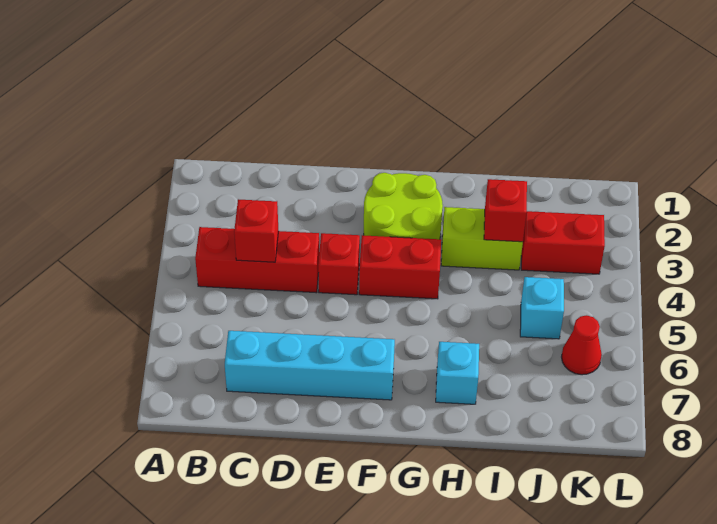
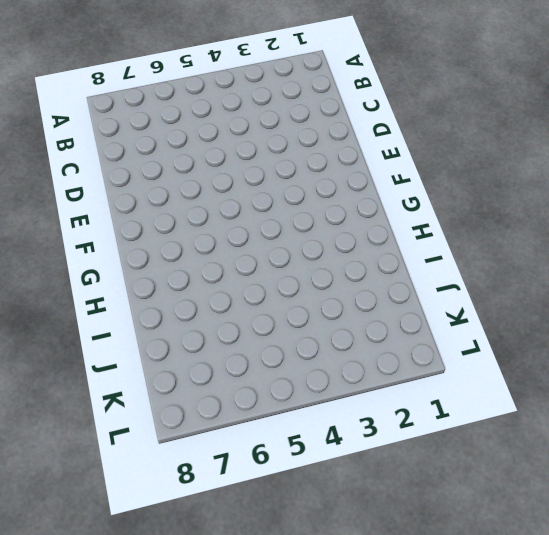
none -> red 1x3 brick [195,227,319,293]
none -> cyan 1x4 brick [225,331,395,400]
none -> red 1x1 brick [318,233,360,295]

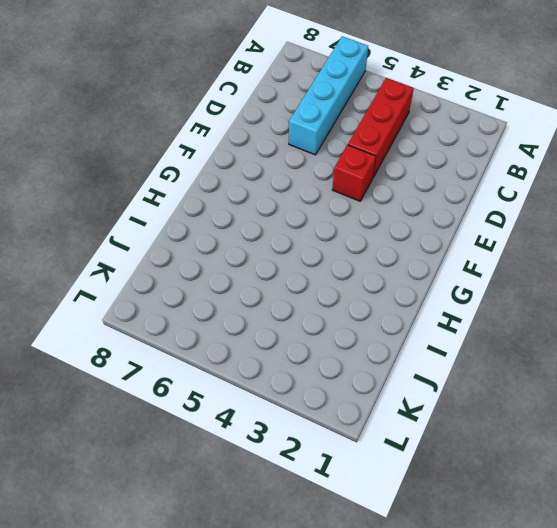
cyan 1x4 brick [289,36,368,155] -> cyan 1x4 brick moved to [225,331,395,400]
none -> lime 2x2 round brick [364,173,443,239]
none -> red 1x2 brick [359,235,441,299]
none -> lime 1x2 brick [441,207,523,270]

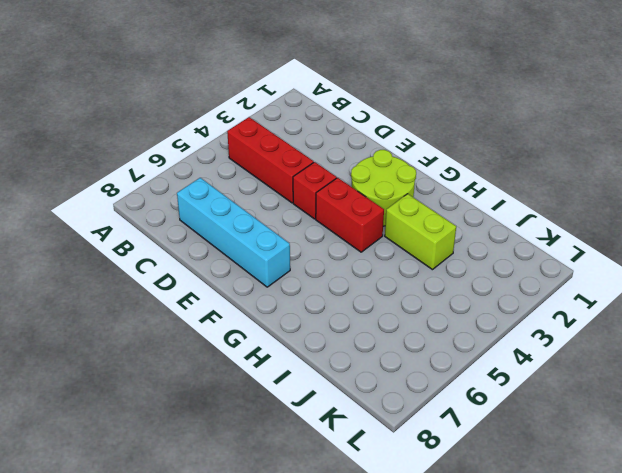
none -> cyan 1x1 brick [436,342,479,404]
none -> red 1x2 brick [521,211,605,274]
none -> cyan 1x1 brick [520,277,564,339]

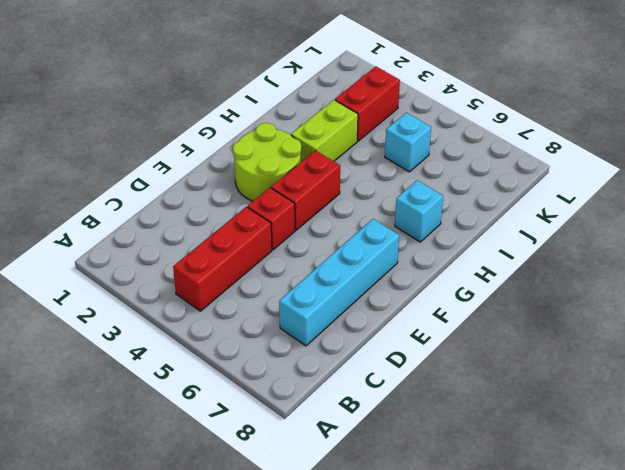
none -> red 1x1 cone [562,315,602,375]
none -> red 1x1 brick [234,199,278,262]
none -> red 1x1 brick [484,179,527,242]

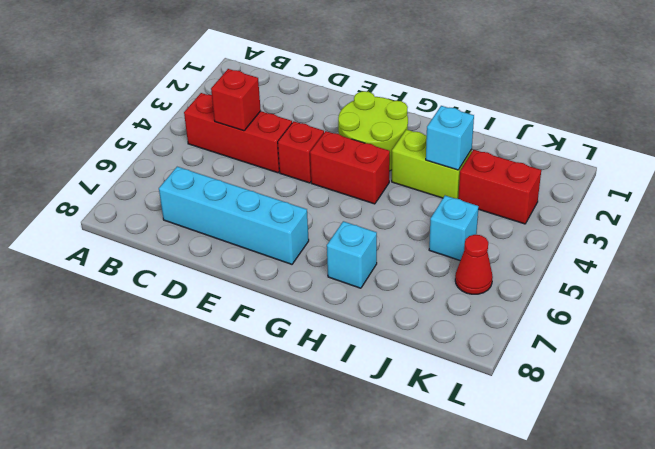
cyan 1x1 brick [426,106,474,170] -> red 1x1 brick [484,179,527,242]

